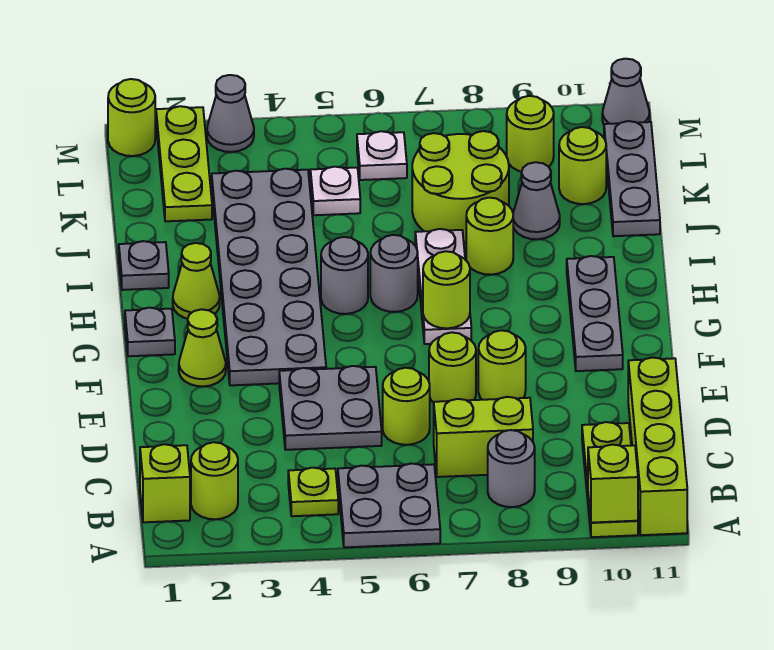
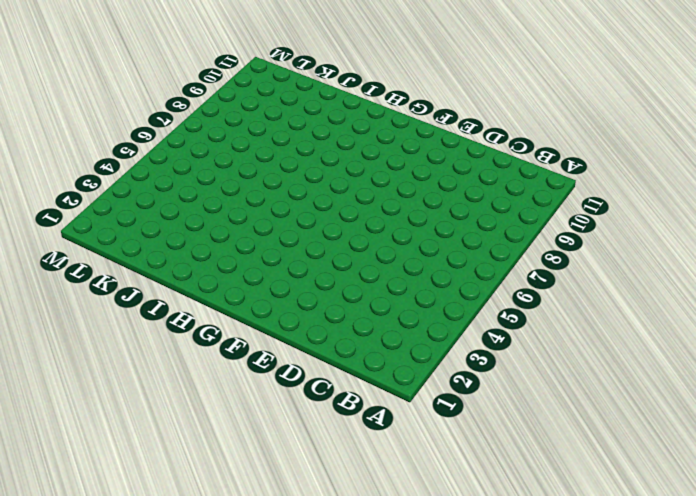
none -> grey 2x2 plate [338,463,440,547]
none -> lime 1x3 plate [582,422,638,537]
none -> lime 1x4 brick [628,358,687,535]
none -> lime 1x1 brick [140,444,190,522]

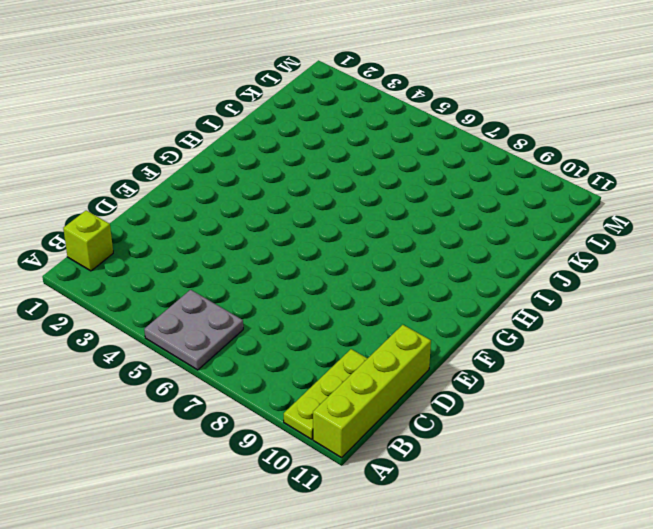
none -> lime 1x1 round brick [191,442,238,519]
none -> lime 1x1 plate [288,468,338,516]
none -> grey 1x1 round brick [488,430,535,507]
none -> lime 1x2 brick [434,397,533,477]

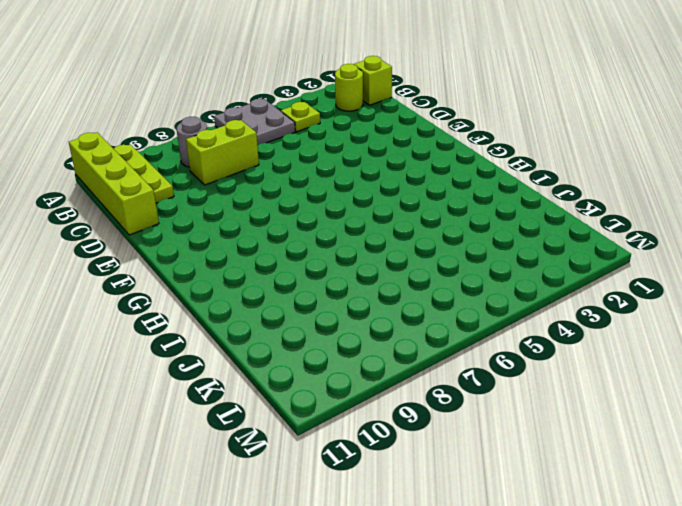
none -> grey 2x2 plate [279,366,382,450]
none -> lime 1x1 round brick [383,368,430,445]
none -> lime 1x1 round brick [429,332,476,403]
none -> lime 1x1 round brick [478,330,526,400]

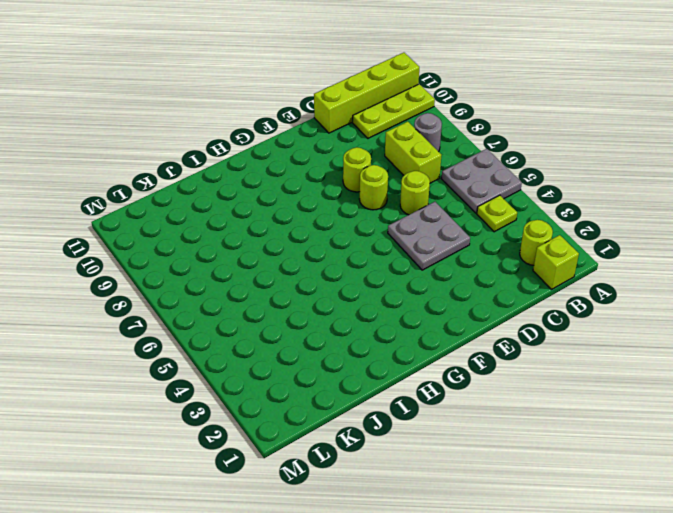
none -> lime 1x1 cone [179,309,226,387]
none -> grey 2x6 plate [212,169,326,385]
none -> grey 1x3 plate [567,256,623,371]
none -> grey 1x1 plate [125,308,175,356]

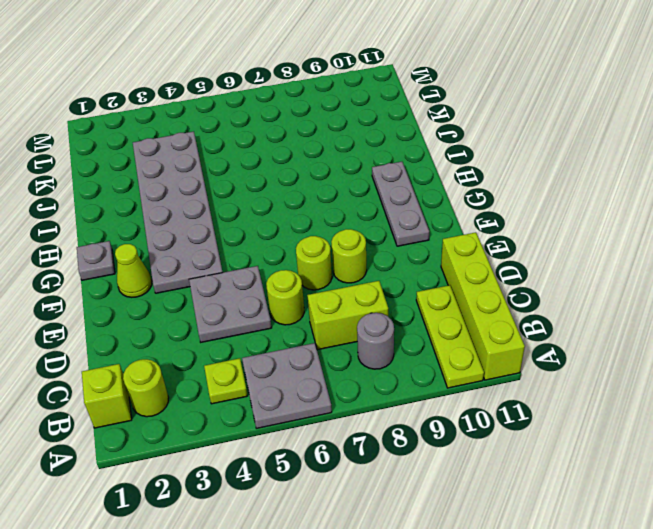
none -> white 1x3 plate [415,229,471,344]
none -> lime 1x1 cone [173,243,220,319]
none -> grey 1x1 round brick [321,237,368,314]
none -> grey 1x1 round brick [370,235,418,312]

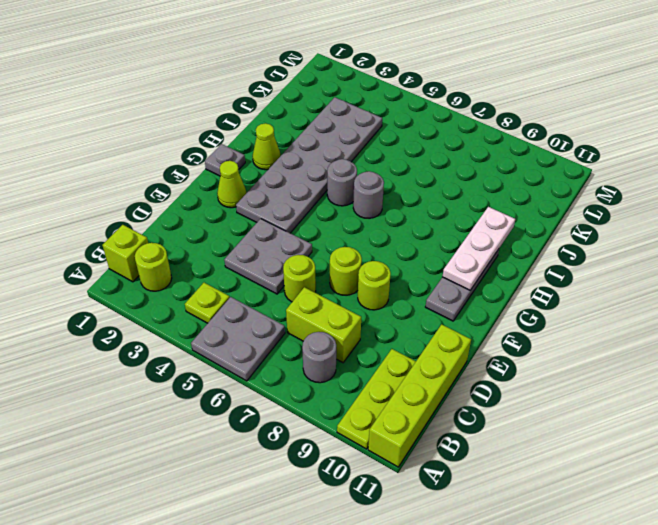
white 1x3 plate [443,207,515,290] -> white 1x3 plate moved to [415,229,471,344]
none -> grey 1x1 plate [119,241,169,290]
none -> lime 1x1 round brick [466,198,513,275]
none -> lime 2x2 round brick [412,131,509,242]
none -> grey 1x1 cone [513,162,560,239]

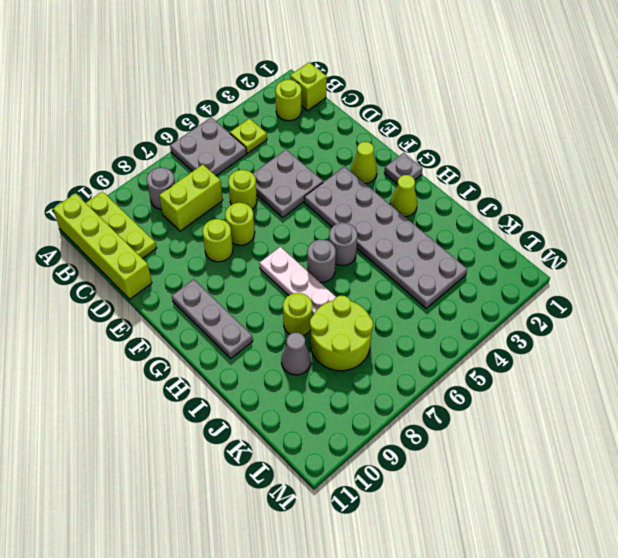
none -> grey 1x1 plate [119,241,169,290]
none -> grey 1x3 plate [604,121,660,236]
none -> lime 1x3 plate [156,106,212,221]
none -> white 1x1 plate [310,167,360,215]

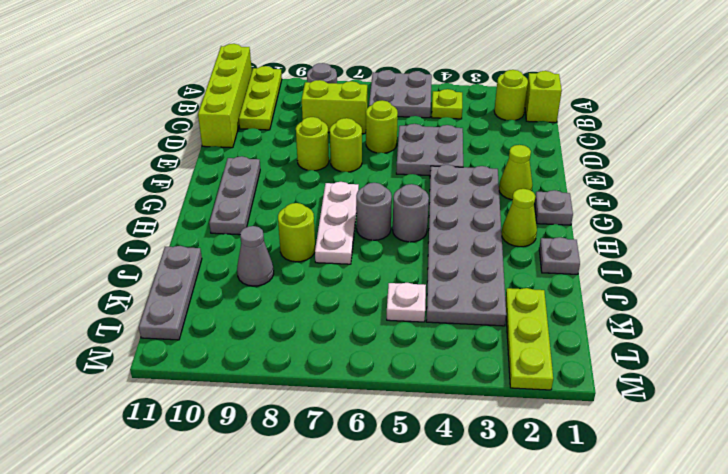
none -> lime 2x2 round brick [412,131,509,242]
none -> lime 1x1 round brick [559,127,606,204]
none -> white 1x1 plate [357,131,407,180]
none -> lime 1x1 round brick [507,96,554,172]

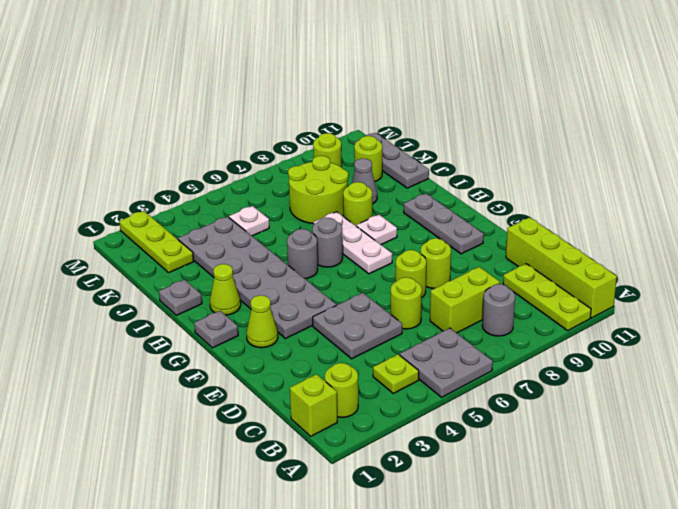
white 1x1 plate [356,215,397,245] -> white 1x1 plate moved to [357,131,407,180]
none -> lime 1x1 round brick [108,79,155,156]
none -> grey 1x1 cone [207,75,254,152]
none -> grey 1x1 cone [602,59,650,124]
none -> lime 1x1 brick [588,445,638,523]

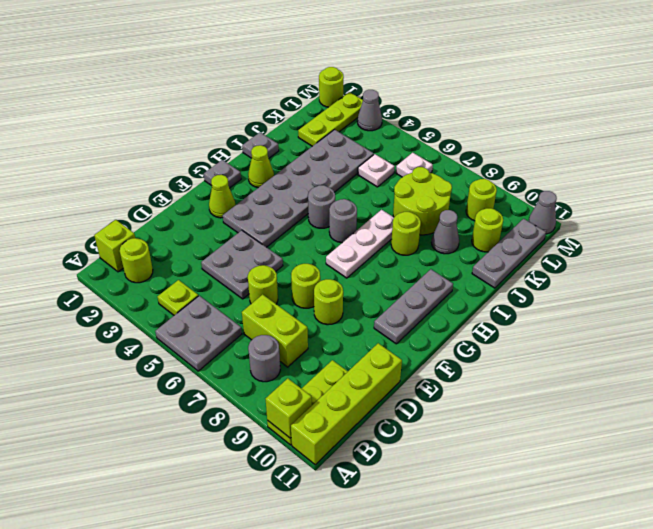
none -> lime 1x1 round brick [423,251,470,328]

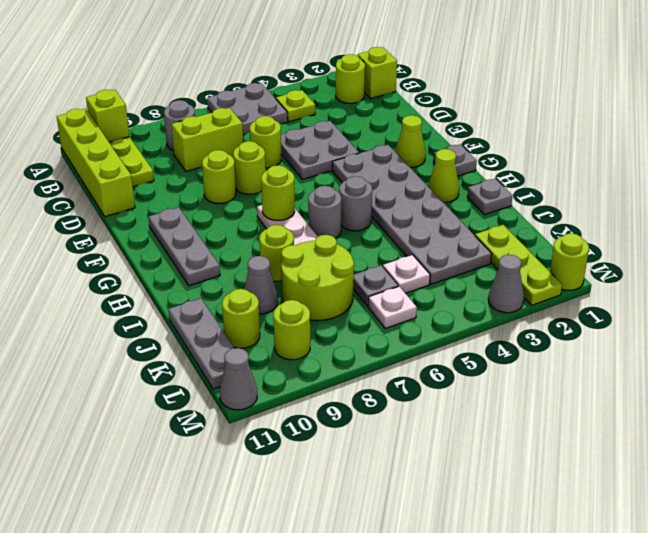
grey 1x1 plate [353,265,398,306] -> none

